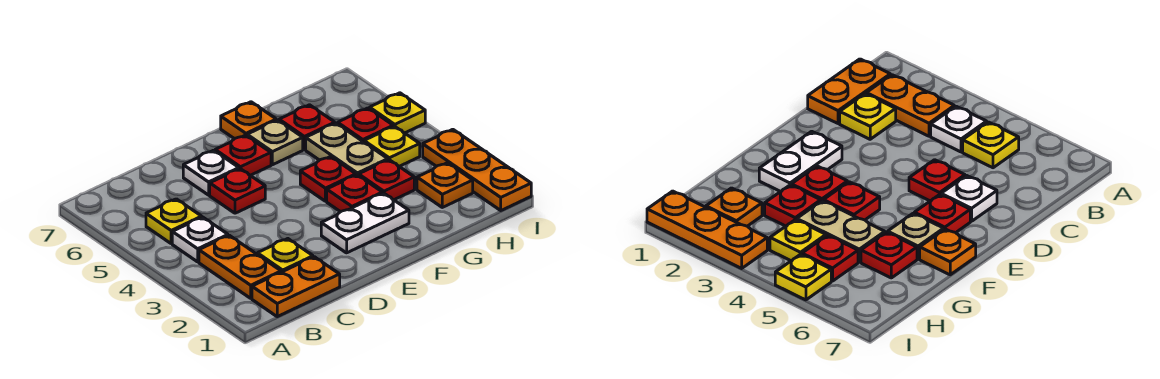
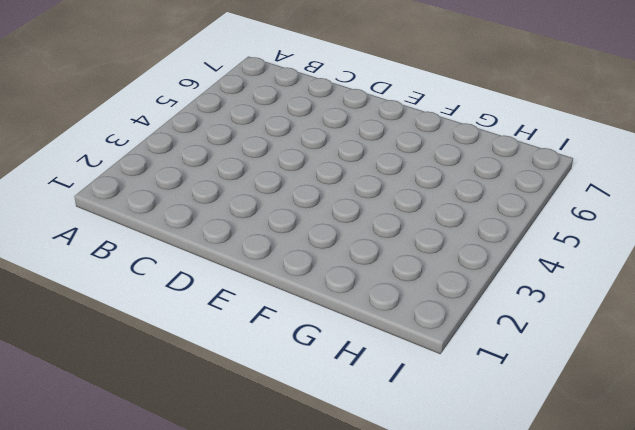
none -> orange 1x2 plate [252,257,340,317]
none -> orange 1x2 plate [199,235,281,298]
none -> white 1x1 plate [172,217,228,262]

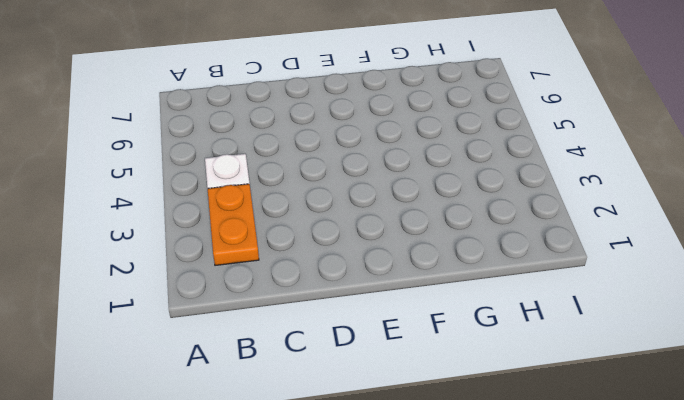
none -> orange 1x2 plate [252,257,340,317]
none -> yellow 1x1 plate [146,199,202,244]
none -> yellow 1x1 plate [257,239,313,272]

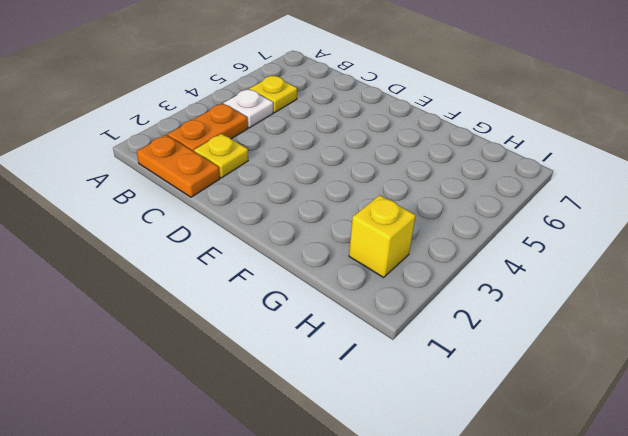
yellow 1x1 brick [349,195,416,277] -> orange 1x1 plate [417,163,473,207]
none -> red 1x1 plate [210,169,265,213]
none -> white 1x1 plate [183,150,239,195]
none -> white 1x2 plate [321,193,409,253]

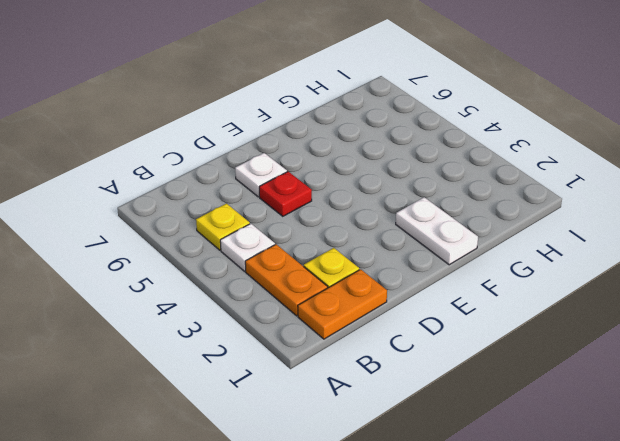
white 1x2 plate [396,197,478,265] -> white 1x2 plate turned to [321,193,409,253]
none -> red 1x1 plate [215,135,271,175]
none -> red 1x1 plate [327,175,382,212]
none -> red 1x1 plate [300,157,356,201]

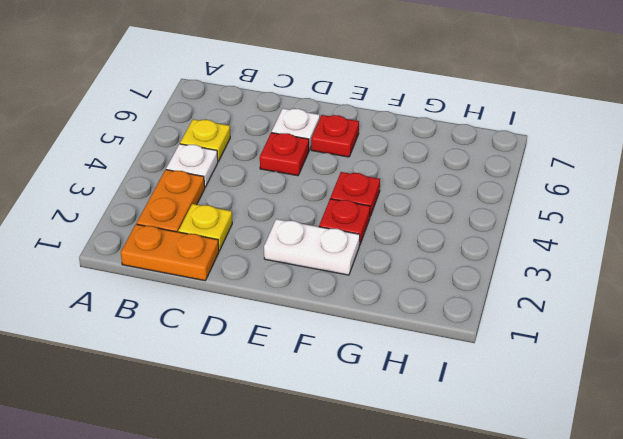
none -> tan 1x1 plate [247,120,303,165]
none -> orange 1x1 plate [221,102,276,139]
none -> red 1x1 plate [359,160,414,200]

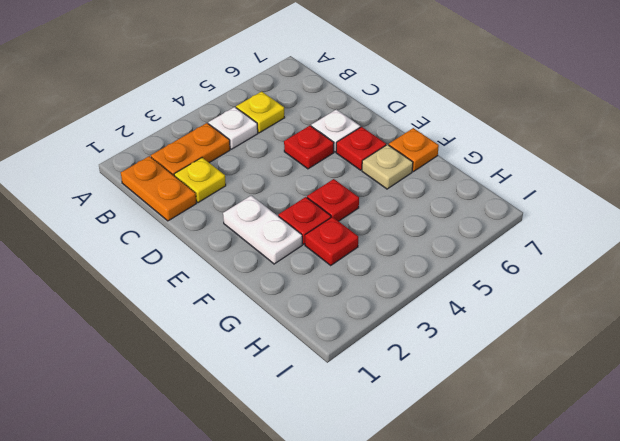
none -> tan 1x2 plate [306,123,388,176]
none -> red 1x1 plate [279,105,335,150]
none -> orange 1x1 plate [417,163,473,207]

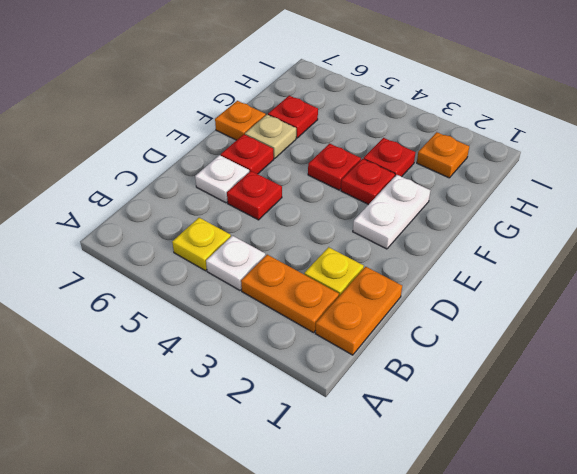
none -> tan 1x2 plate [306,123,388,176]
none -> yellow 1x1 plate [364,126,420,167]
none -> red 1x1 plate [338,108,393,142]

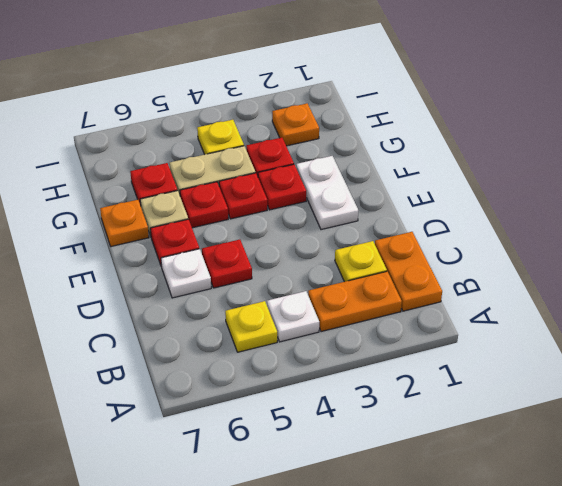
red 1x1 plate [180,182,228,228] -> red 1x1 plate moved to [338,108,393,142]
none -> orange 1x3 plate [423,129,531,210]
none -> yellow 1x1 plate [370,93,425,133]

